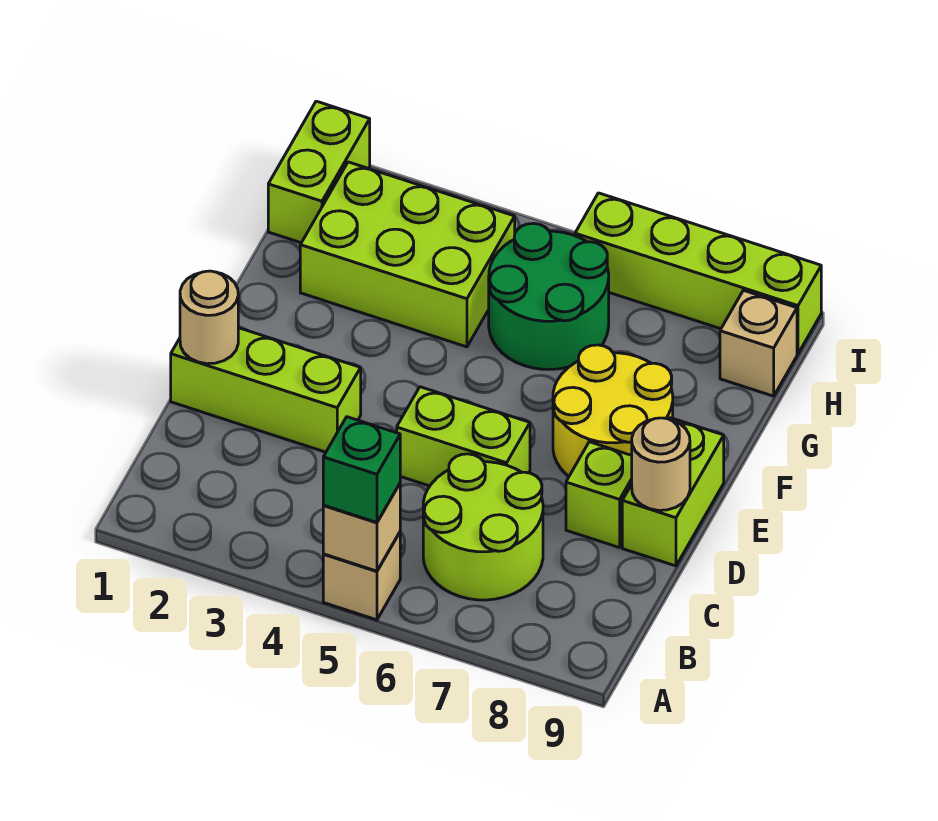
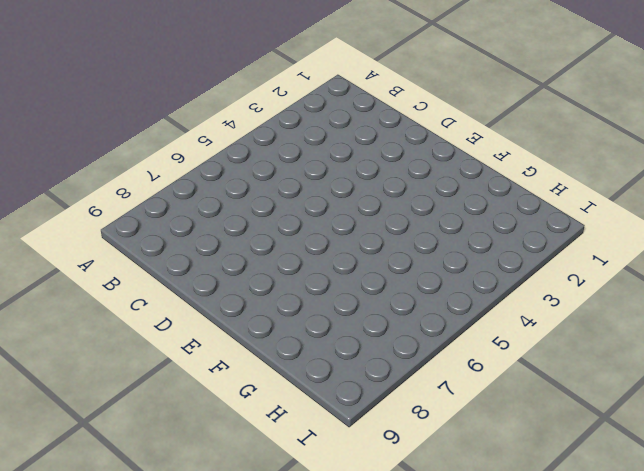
none -> tan 1x1 brick [323,533,400,620]
none -> lime 2x2 round brick [423,454,543,600]
none -> lime 1x3 brick [171,328,361,452]

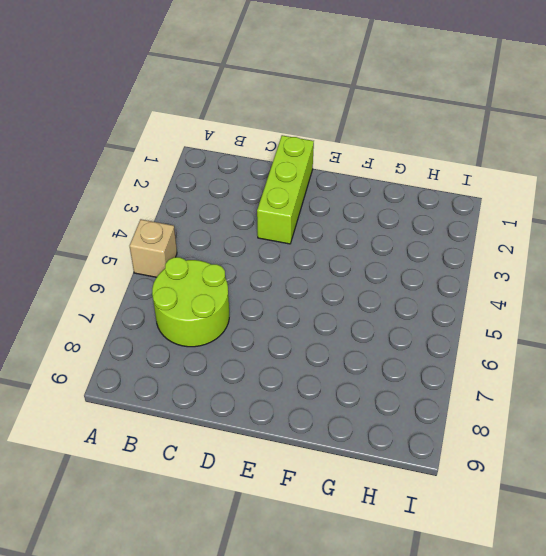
none -> lime 1x2 brick [397,387,530,486]
none -> lime 1x1 brick [566,442,632,548]
none -> lime 1x2 brick [622,418,724,566]

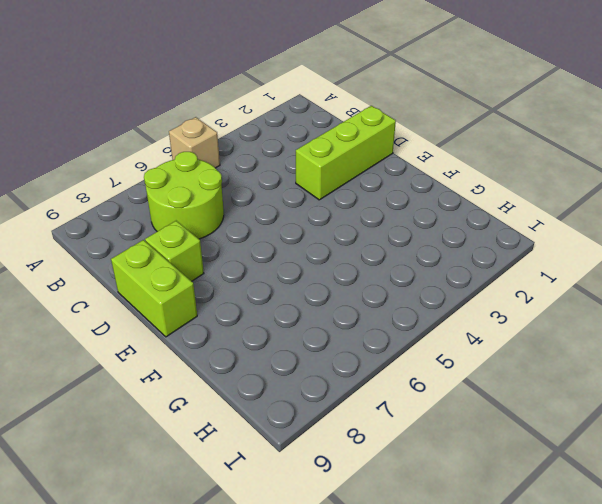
none -> lime 1x2 brick [397,387,530,486]
none -> yellow 2x2 round brick [553,345,673,476]
none -> lime 2x3 brick [300,162,515,347]

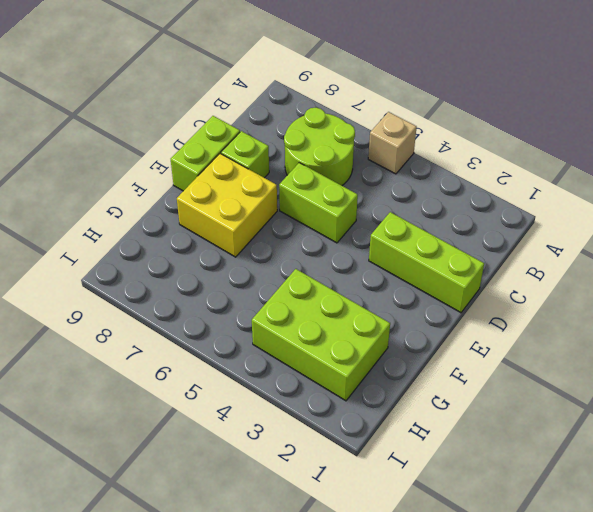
yellow 2x2 brick [177,154,277,257] -> yellow 2x2 round brick [553,345,673,476]
none -> green 2x2 round brick [489,223,609,369]
none -> lime 1x2 brick [268,101,370,243]
none -> tan 1x1 brick [720,290,797,396]

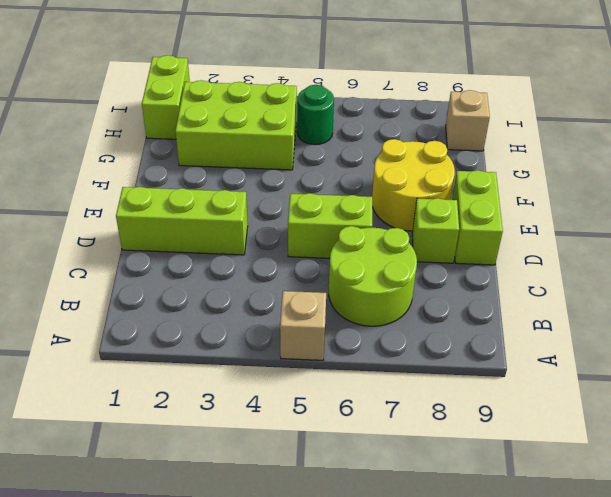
green 1x1 round brick [297,85,334,145] -> green 2x2 round brick [489,223,609,369]
none -> lime 1x4 brick [575,193,821,354]
none -> tan 1x1 brick [323,484,400,571]
none -> tan 1x1 round brick [180,271,238,364]

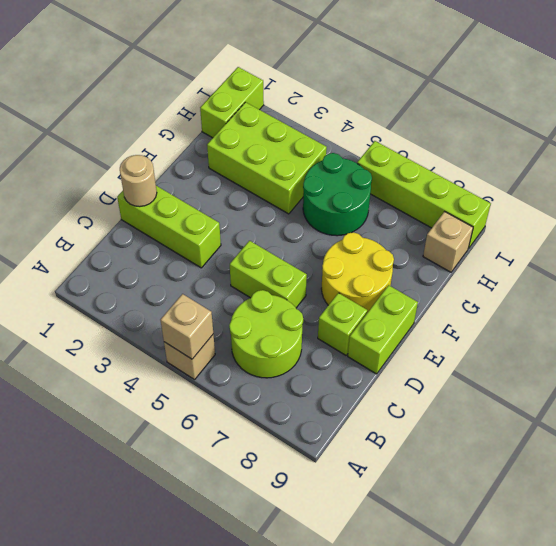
none -> tan 1x1 round brick [632,418,690,510]
none -> green 1x1 brick [323,417,400,522]

